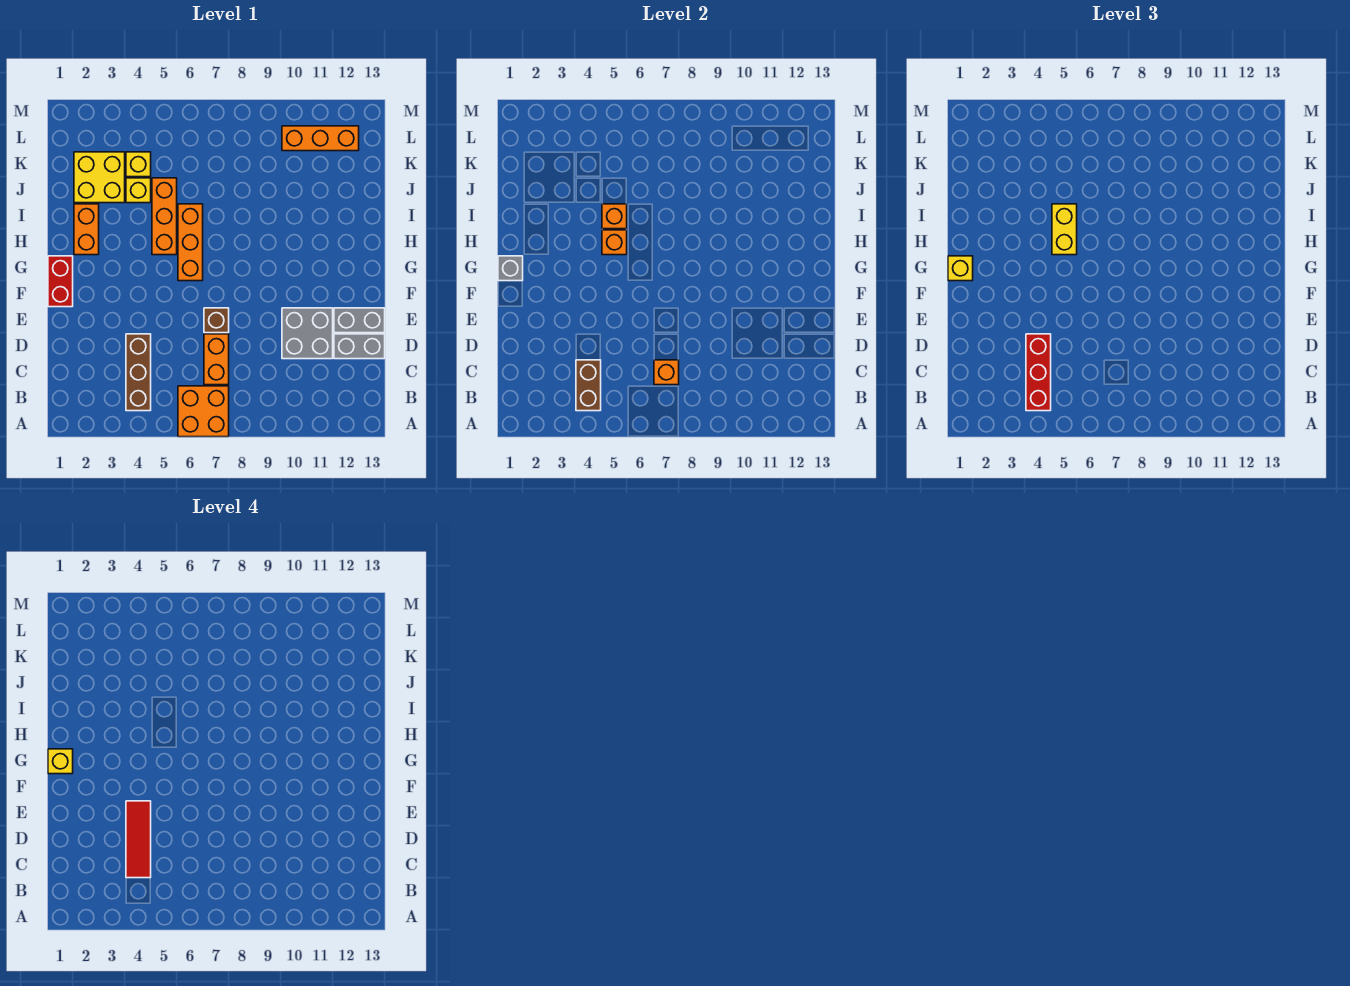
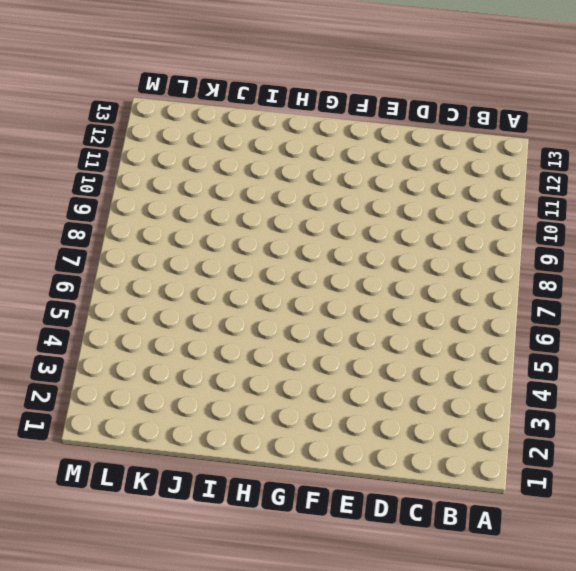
none -> orange 2x2 brick [178,386,229,437]
none -> brown 1x3 brick [126,334,151,411]
none -> orange 1x2 brick [204,334,229,385]

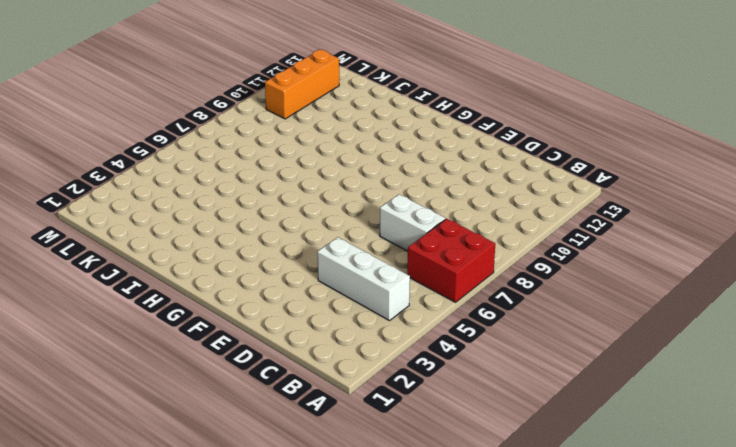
red 2x2 brick [407,219,495,302] -> orange 2x2 brick [178,386,229,437]
white 1x3 brick [318,237,410,321] -> brown 1x3 brick [126,334,151,411]
white 1x2 brick [380,194,446,251] -> orange 1x2 brick [204,334,229,385]
none -> grey 2x2 brick [282,308,333,359]
none -> grey 1x2 brick [334,334,385,359]
none -> brown 1x1 brick [204,308,229,333]

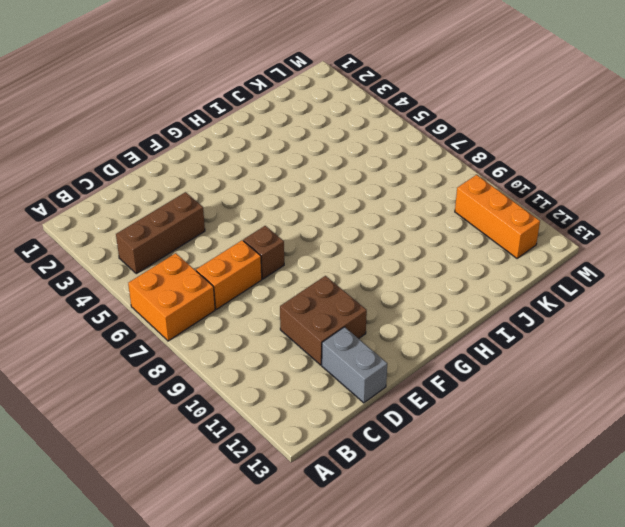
brown 2x2 brick [280,276,367,365] -> grey 2x2 brick [282,308,333,359]
none -> grey 1x2 brick [334,308,385,333]
none -> red 1x2 brick [48,256,73,307]
none -> orange 1x3 brick [178,204,203,281]

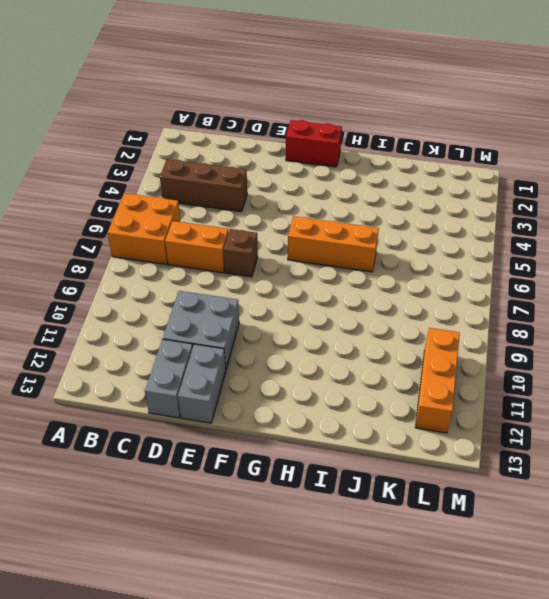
none -> orange 1x2 brick [74,204,99,255]
none -> orange 1x3 brick [152,178,177,255]
none -> yellow 2x2 brick [74,152,125,203]

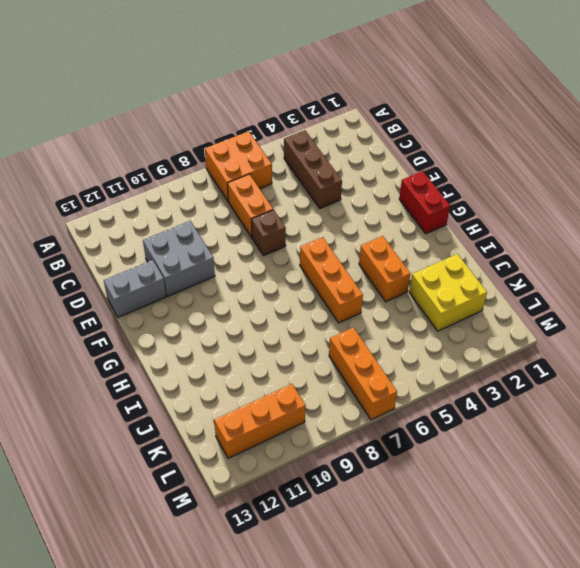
orange 1x2 brick [359,236,410,302] -> orange 1x2 brick moved to [74,204,99,255]
orange 1x3 brick [329,327,397,420] -> orange 1x3 brick moved to [152,178,177,255]
none -> grey 1x2 brick [334,334,385,359]
none -> yellow 1x1 brick [126,178,151,203]
none -> yellow 1x1 brick [126,152,151,177]

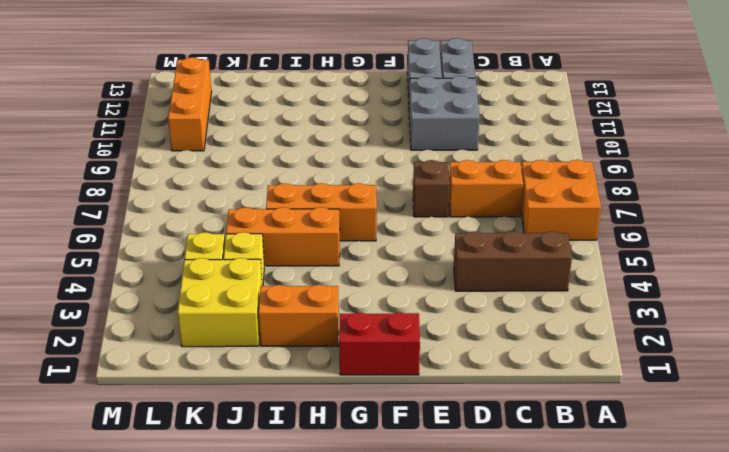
none -> brown 1x2 brick [576,360,601,411]
none -> orange 1x1 brick [654,360,679,385]
none -> grey 1x1 brick [498,256,523,281]

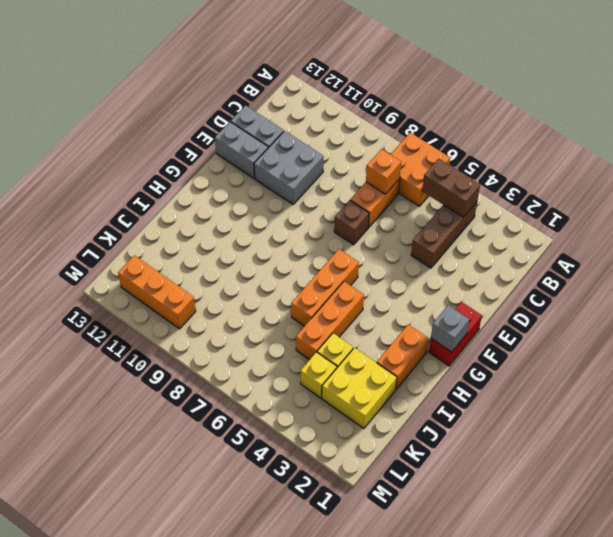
brown 1x2 brick [422,159,480,217] -> brown 1x2 brick turned to [576,360,601,411]
none -> orange 1x1 brick [602,230,627,255]
none -> orange 1x1 brick [602,204,627,229]
none -> red 1x3 brick [1026,334,1051,411]

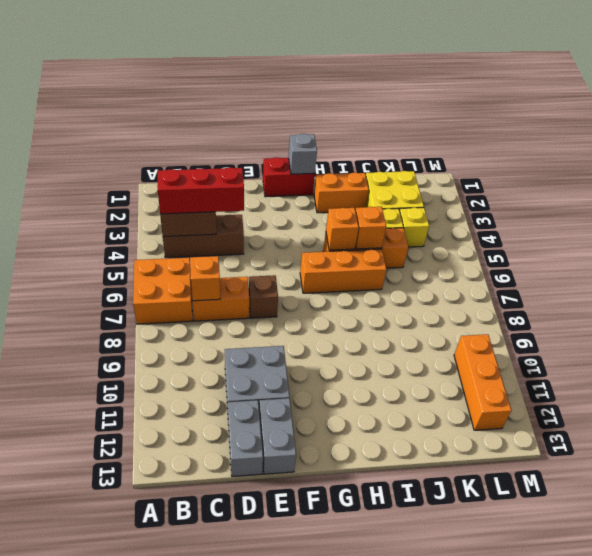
none -> yellow 1x1 brick [948,256,973,281]
none -> yellow 1x2 brick [1052,204,1077,255]
none -> red 1x3 tile [126,801,151,878]

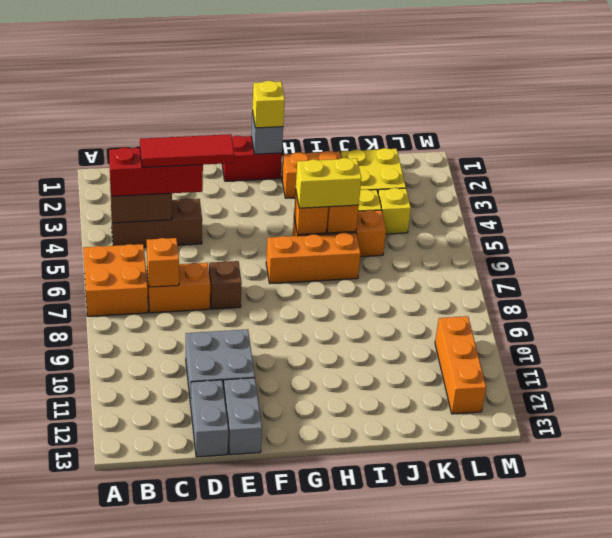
none -> yellow 1x1 brick [48,749,73,774]

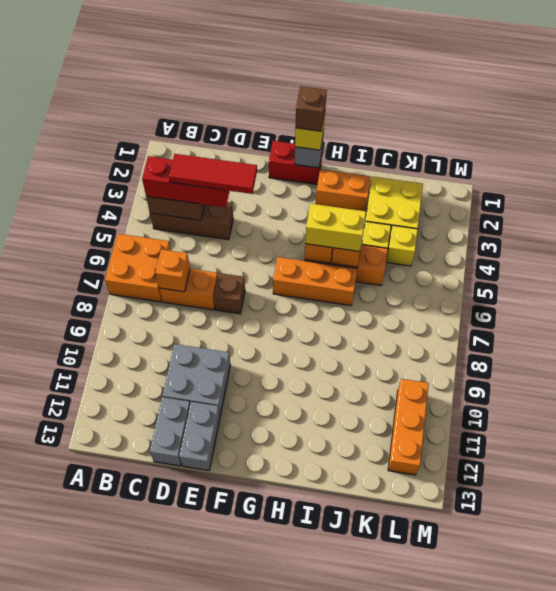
brown 1x1 brick [295,86,327,131] -> yellow 1x1 brick [48,749,73,774]

